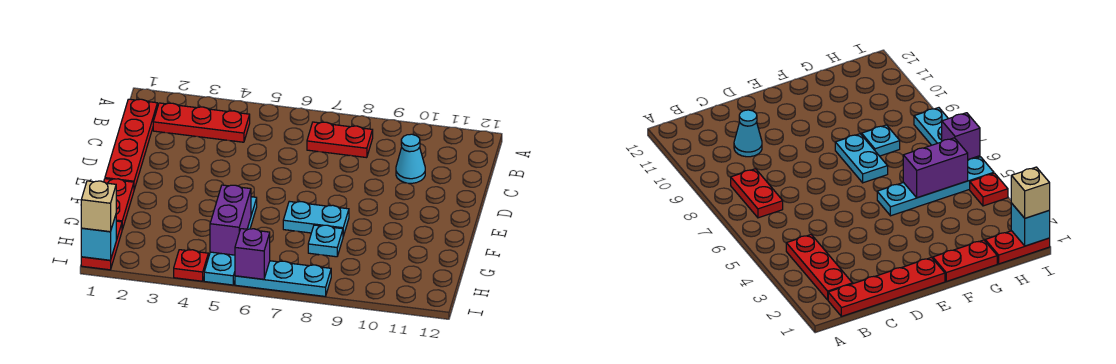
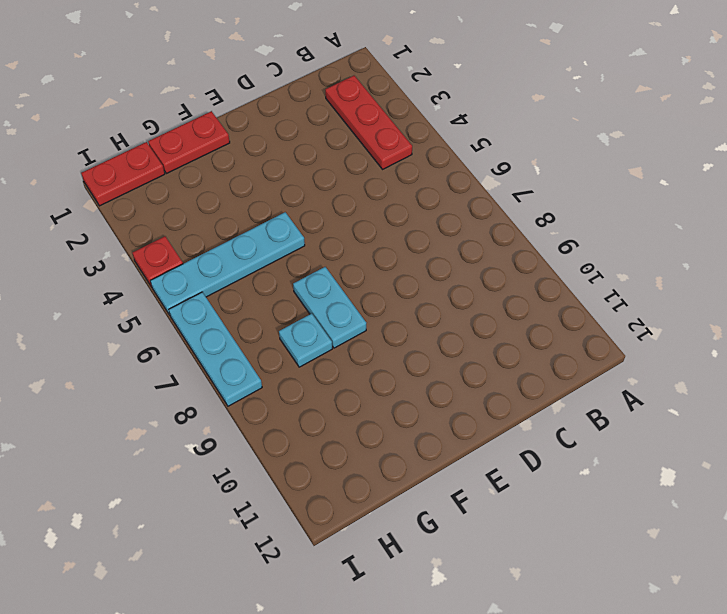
none -> red 1x4 plate [105,99,157,189]
none -> red 1x2 plate [307,122,373,158]
none -> cyan 1x1 cone [396,134,425,183]

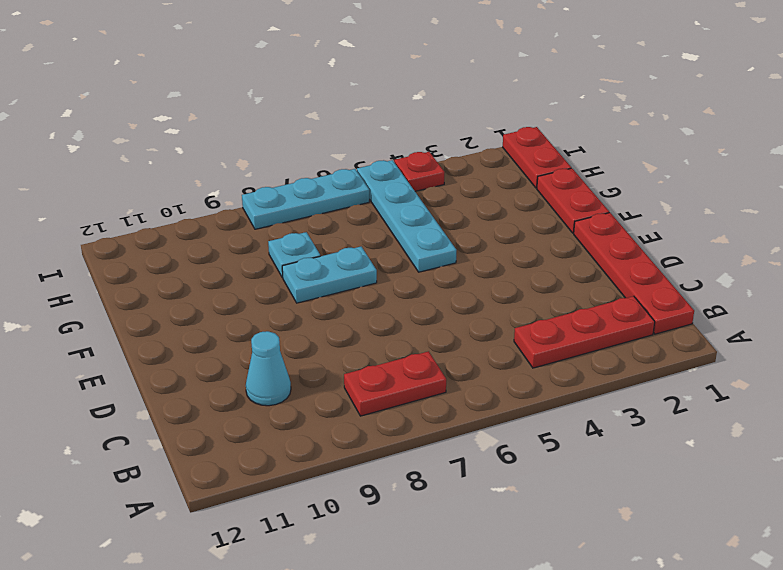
none -> purple 1x2 brick [210,185,251,255]
none -> cyan 1x1 brick [81,215,116,260]
none -> purple 1x1 brick [235,229,270,279]

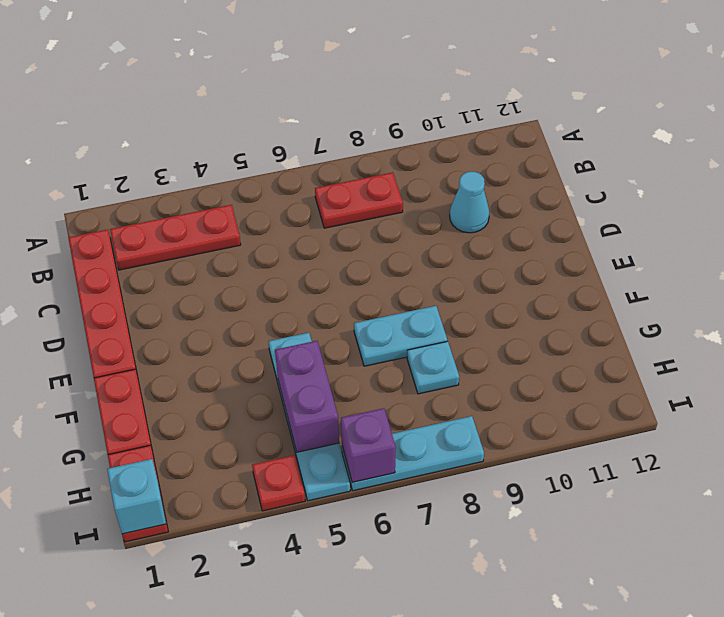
none -> tan 1x1 brick [81,181,116,232]

